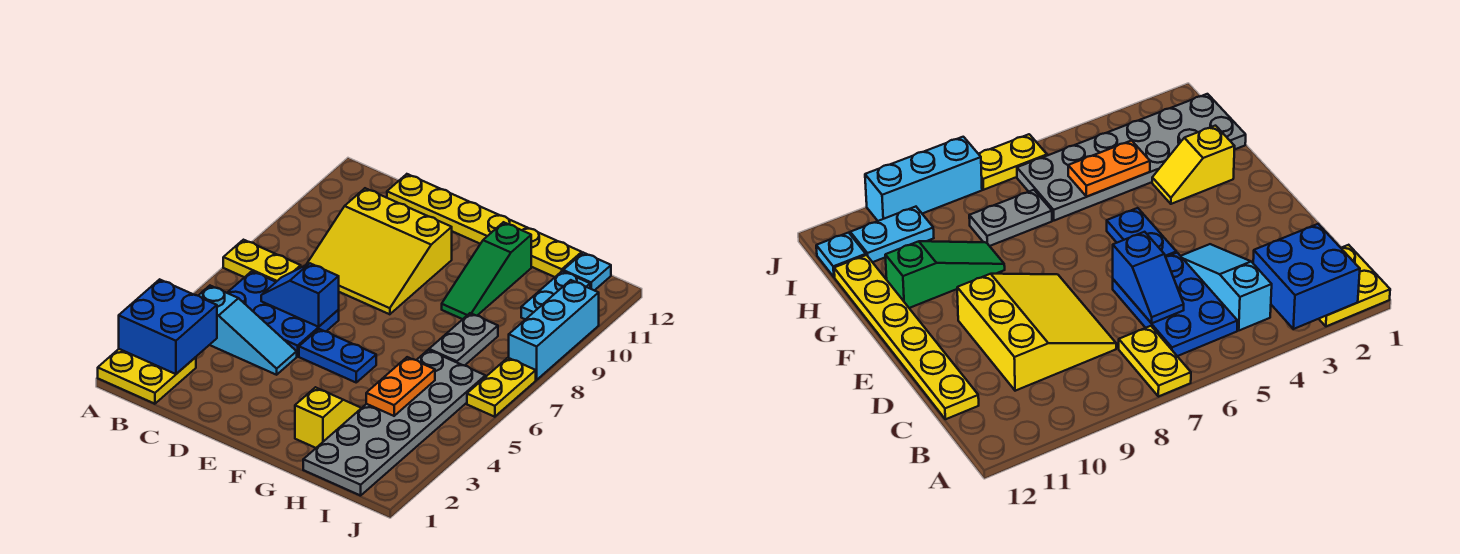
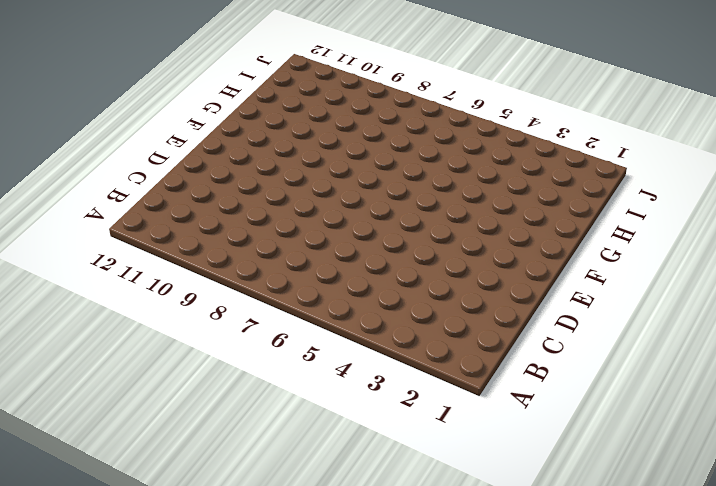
none -> yellow 2x2 plate [98,349,196,404]
none -> yellow 1x2 plate [223,240,301,282]
none -> cyan 1x3 slope [198,286,297,375]

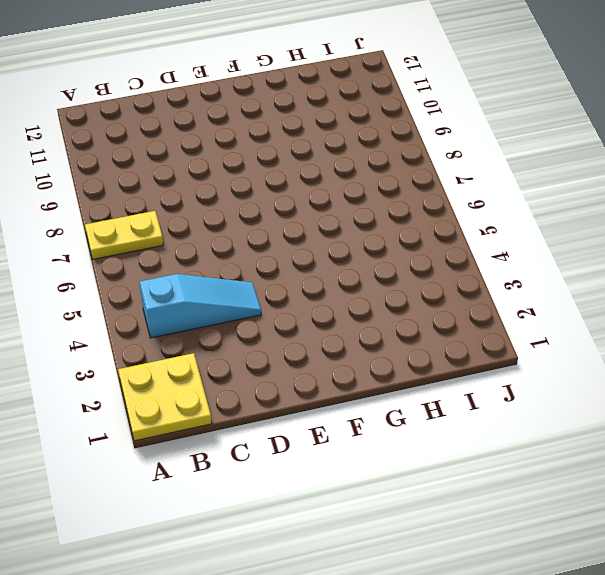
none -> blue 2x3 plate [227,271,339,356]
none -> yellow 3x3 slope [306,188,452,314]
none -> yellow 1x6 plate [387,174,582,277]

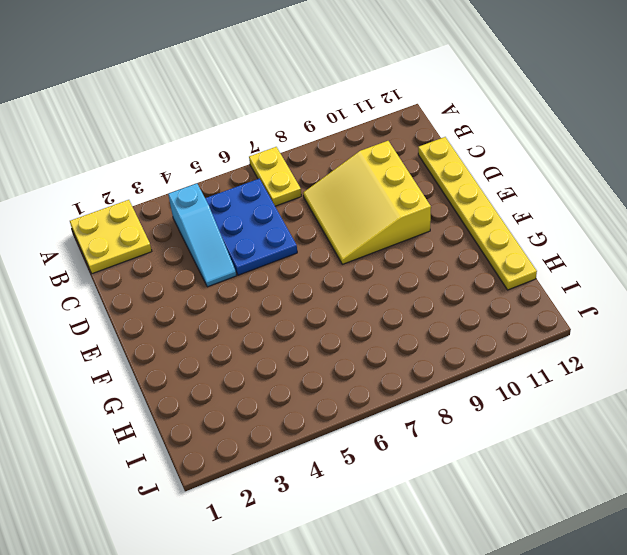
none -> blue 1x2 plate [299,329,376,382]
none -> yellow 1x2 slope [295,387,361,448]
none -> green 1x3 slope [442,222,531,319]

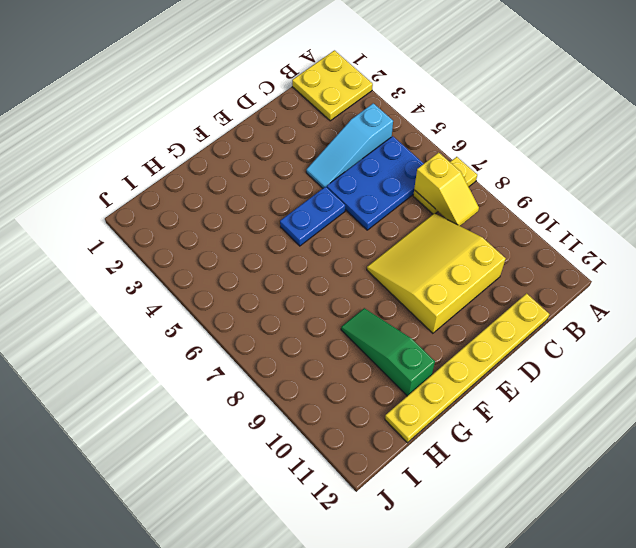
yellow 1x2 slope [414,153,479,226] -> yellow 1x2 slope moved to [295,387,361,448]
none -> grey 2x6 plate [303,350,485,496]
none -> grey 1x2 plate [429,313,498,366]
none -> cyan 1x2 plate [521,271,590,320]

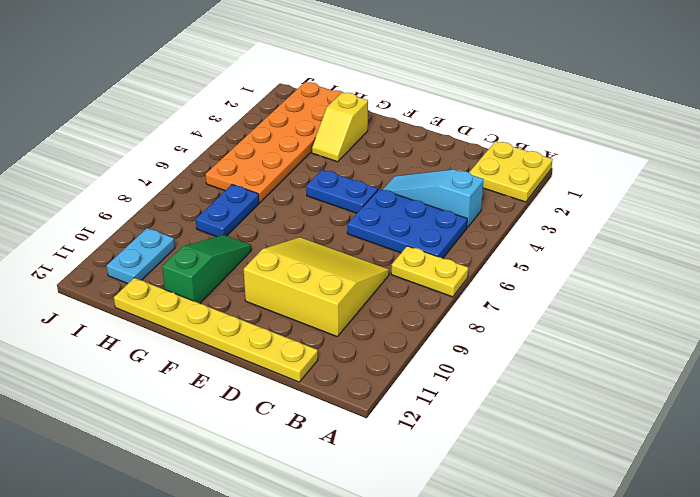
orange 2x6 plate [206,82,342,203] -> grey 2x6 plate [303,350,485,496]
blue 1x2 plate [196,185,259,237] -> grey 1x2 plate [429,313,498,366]
none -> cyan 1x1 plate [563,253,611,291]
none -> yellow 1x2 plate [467,358,536,417]
none -> cyan 1x3 brick [509,280,599,380]

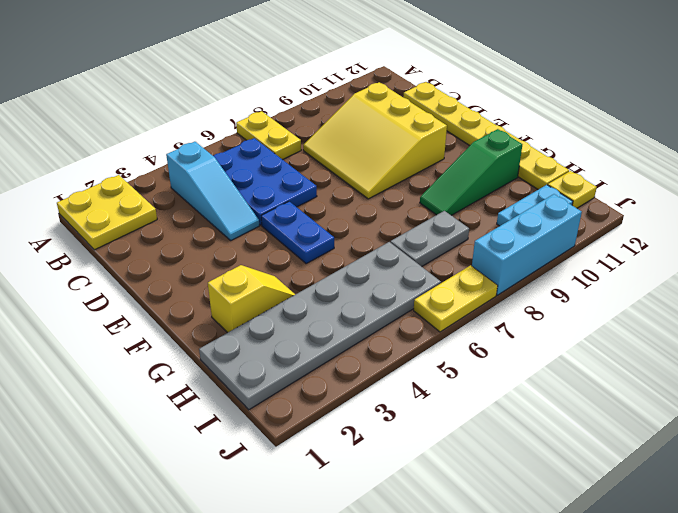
yellow 1x1 plate [548,171,597,208] -> cyan 1x1 plate [563,253,611,291]
none -> blue 2x2 brick [119,279,217,374]
none -> blue 1x2 slope [261,263,339,327]
none -> orange 1x2 plate [366,357,435,416]

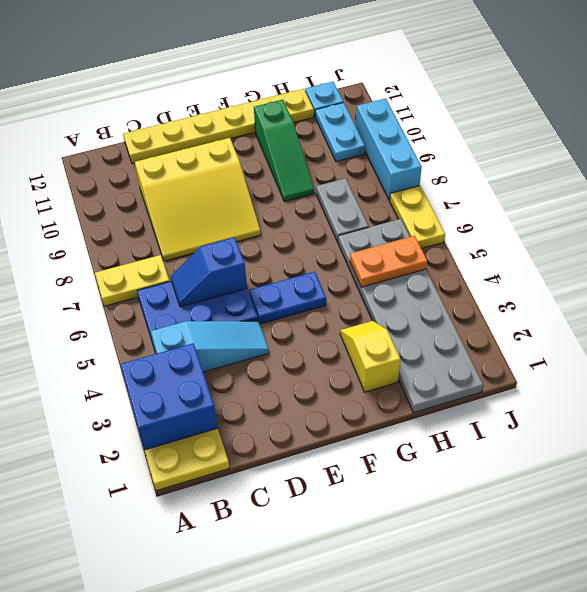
orange 1x2 plate [350,236,427,287] -> orange 1x2 plate turned to [366,357,435,416]

